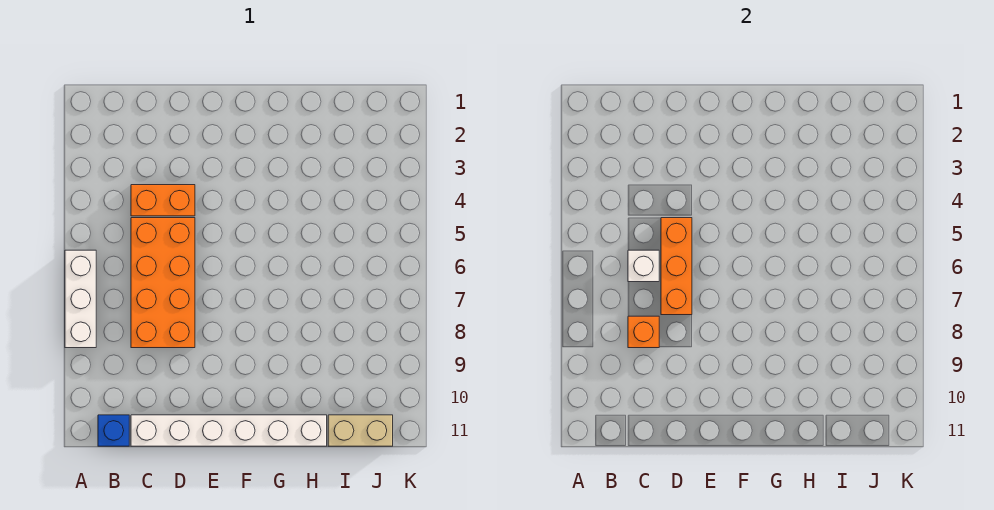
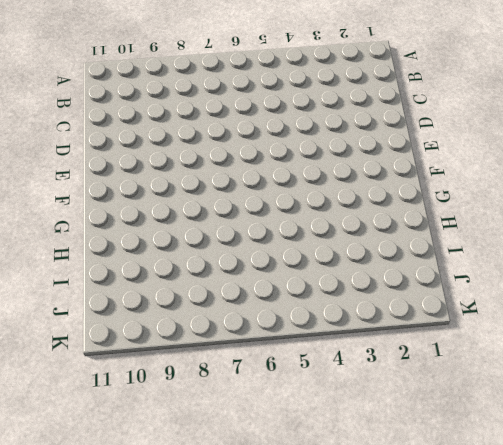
none -> white 1x3 brick [65,250,96,348]
none -> blue 1x1 brick [98,415,129,446]

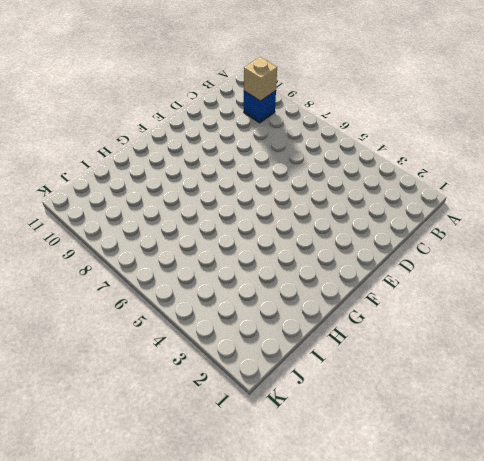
blue 1x1 brick [244,91,276,123] -> blue 1x1 brick moved to [98,415,129,446]
tan 1x1 brick [244,57,277,101] -> none
none -> white 1x3 brick [65,250,96,348]
none -> orange 1x2 brick [131,185,195,216]

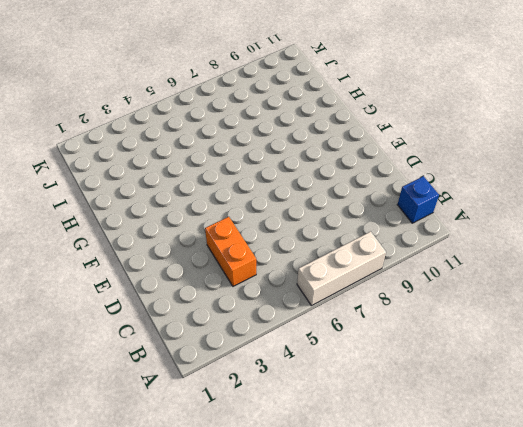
none -> orange 2x4 brick [131,218,195,348]
none -> white 1x6 brick [131,415,327,446]

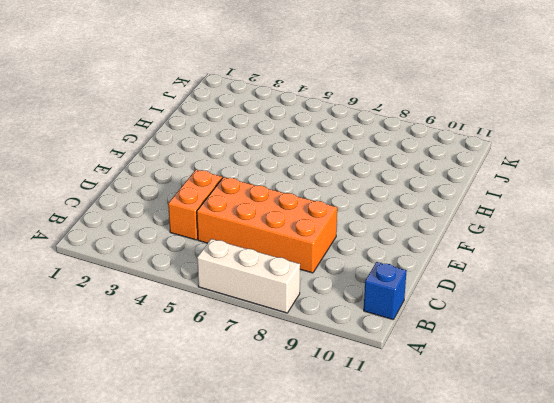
none -> white 1x6 brick [131,415,327,446]
none -> tan 1x2 brick [328,415,393,446]

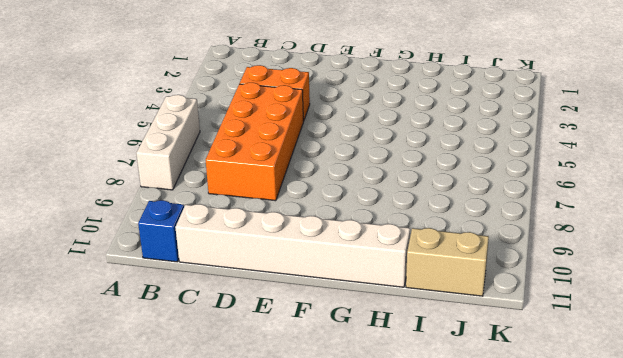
none -> white 1x1 brick [628,250,659,282]
none -> orange 1x1 brick [628,316,659,348]

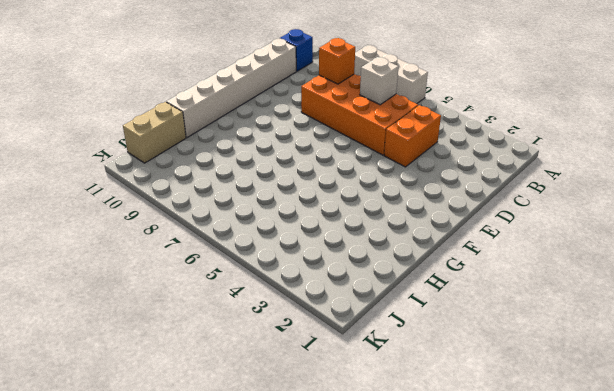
none -> orange 1x3 brick [661,218,692,315]

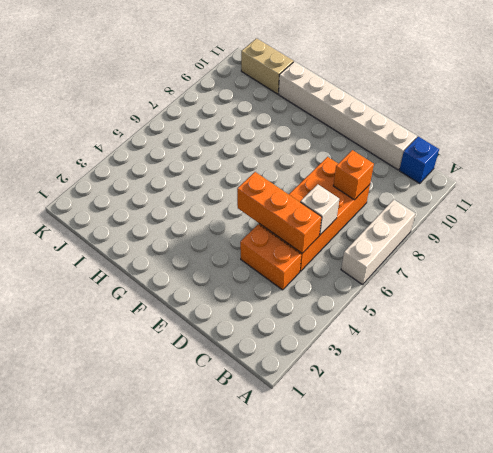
orange 1x3 brick [237,172,321,253] -> orange 1x3 brick turned to [661,218,692,315]

